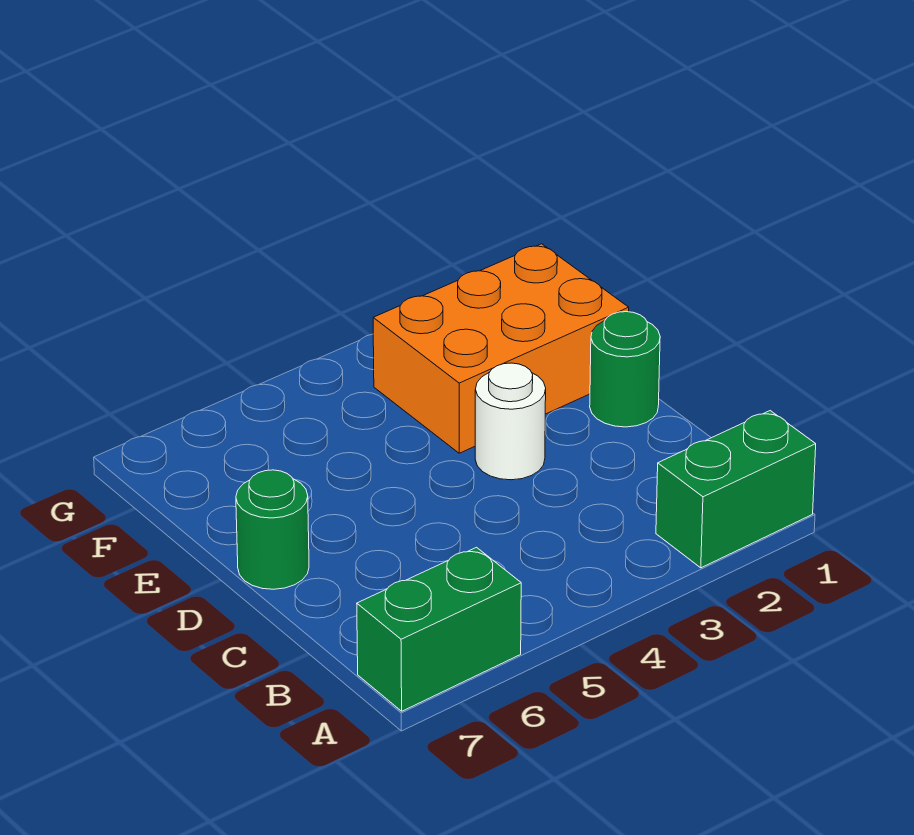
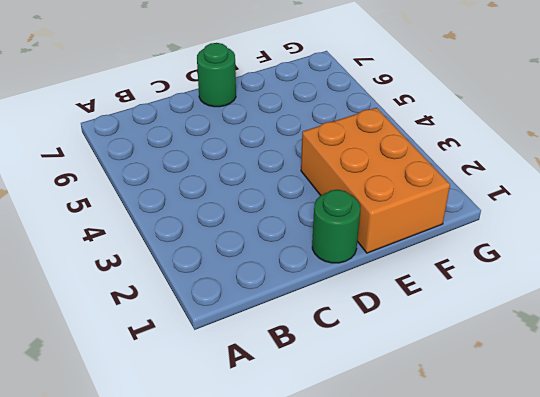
none -> green 1x2 brick [656,411,816,568]
none -> green 1x2 brick [357,547,521,711]

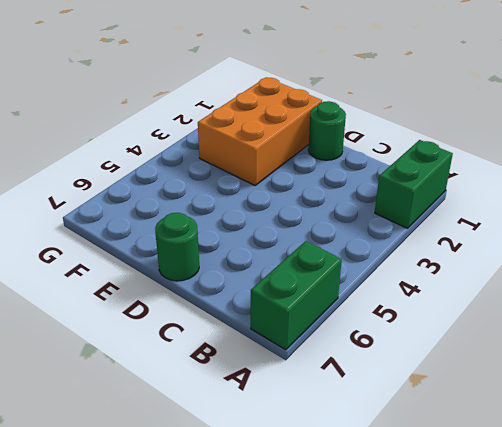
none -> white 1x1 round brick [475,363,546,480]

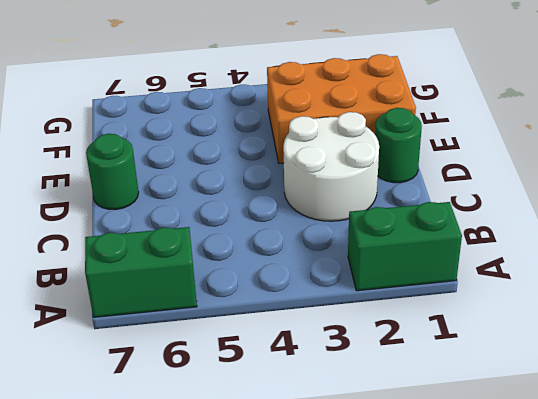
white 2x2 round brick [283,112,379,221] -> white 1x1 round brick [475,363,546,480]

